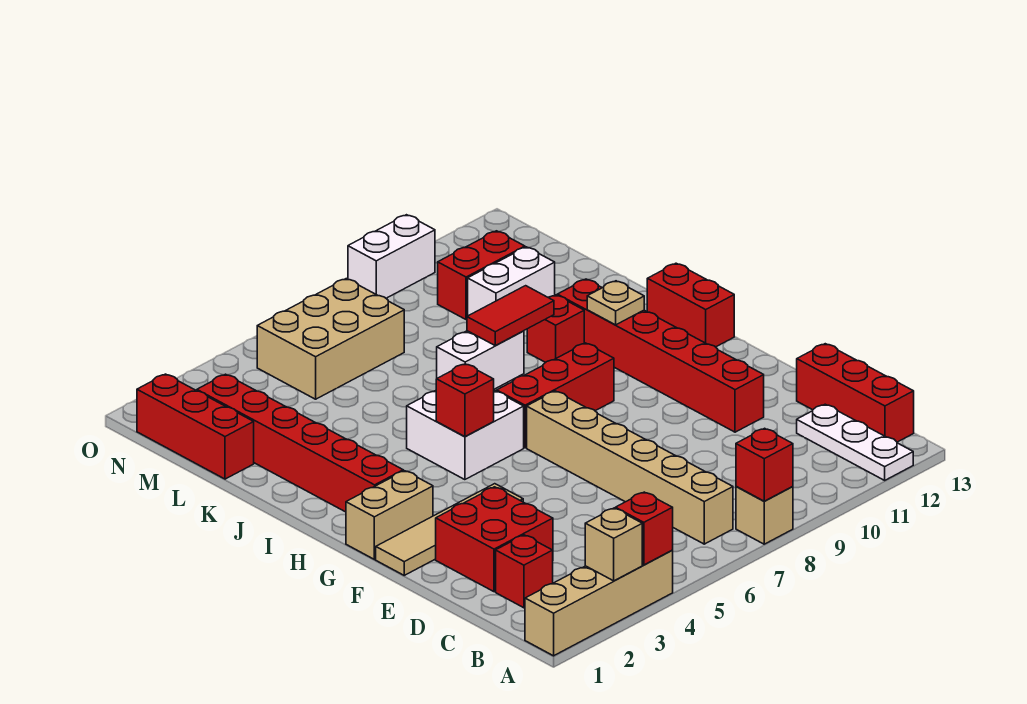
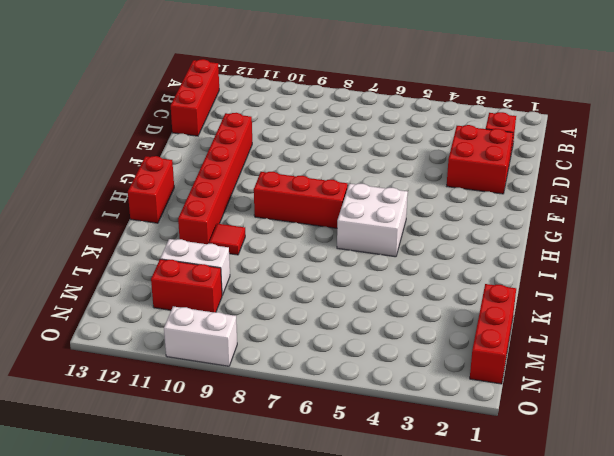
red 1x1 tile [209,224,245,255] -> red 1x1 brick [527,295,584,362]
none -> tan 1x4 brick [525,551,673,656]
none -> tan 1x1 brick [736,486,793,544]
none -> white 1x3 plate [797,404,913,480]

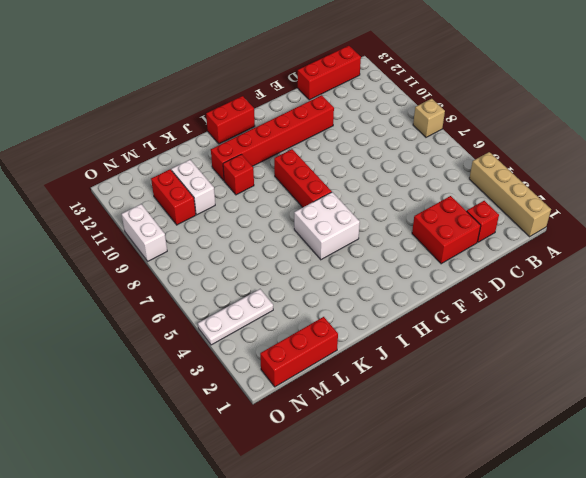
white 1x3 plate [198,289,273,345] -> white 1x3 plate moved to [797,404,913,480]
none -> tan 1x6 brick [527,391,733,544]
none -> tan 1x4 tile [376,484,523,575]
none -> tan 1x2 brick [346,471,433,559]

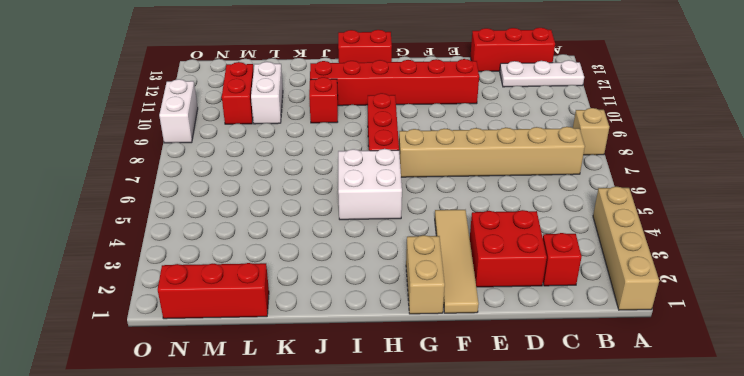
none -> red 1x6 brick [197,374,403,512]
none -> tan 2x3 brick [257,279,404,399]
none -> tan 1x1 brick [585,508,642,581]

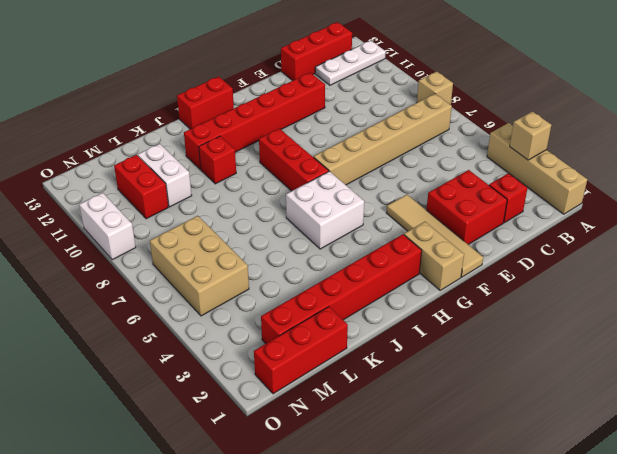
none -> red 1x1 brick [615,492,673,565]
none -> red 1x1 brick [736,428,793,501]
none -> red 1x1 brick [436,364,494,437]

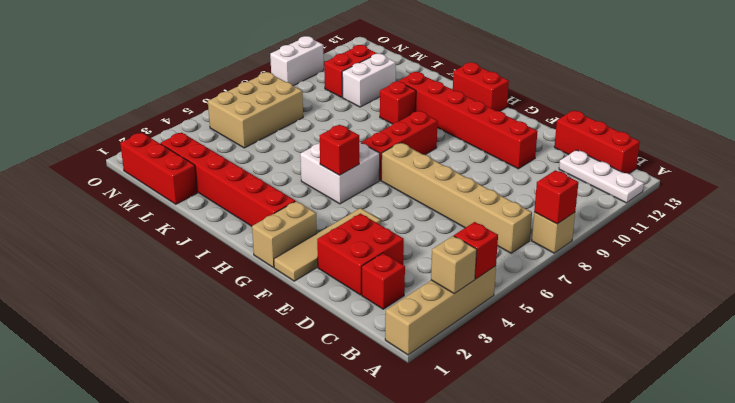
none -> white 1x2 brick [437,331,524,389]
none -> tan 1x1 plate [587,281,644,325]
none -> red 1x2 tile [467,286,554,345]

